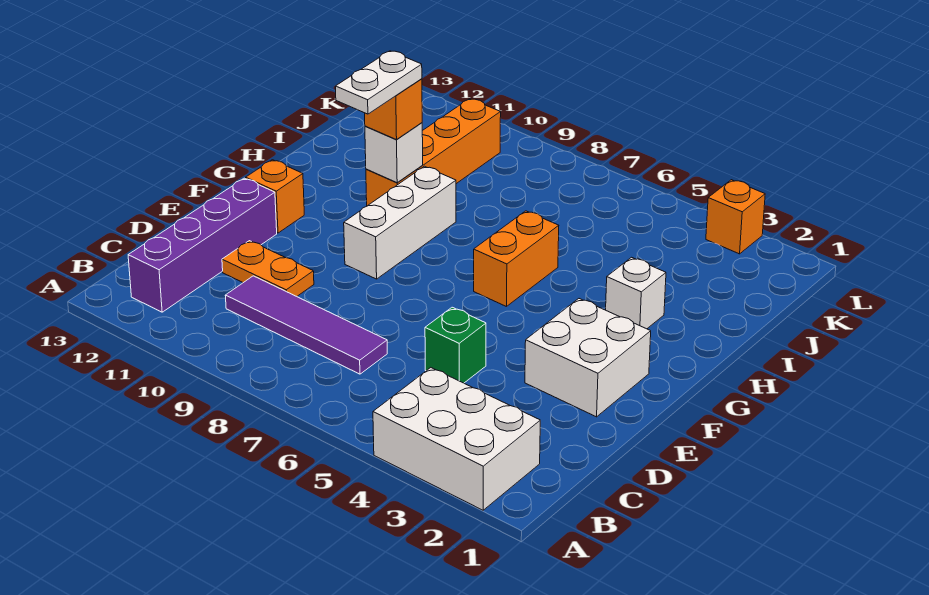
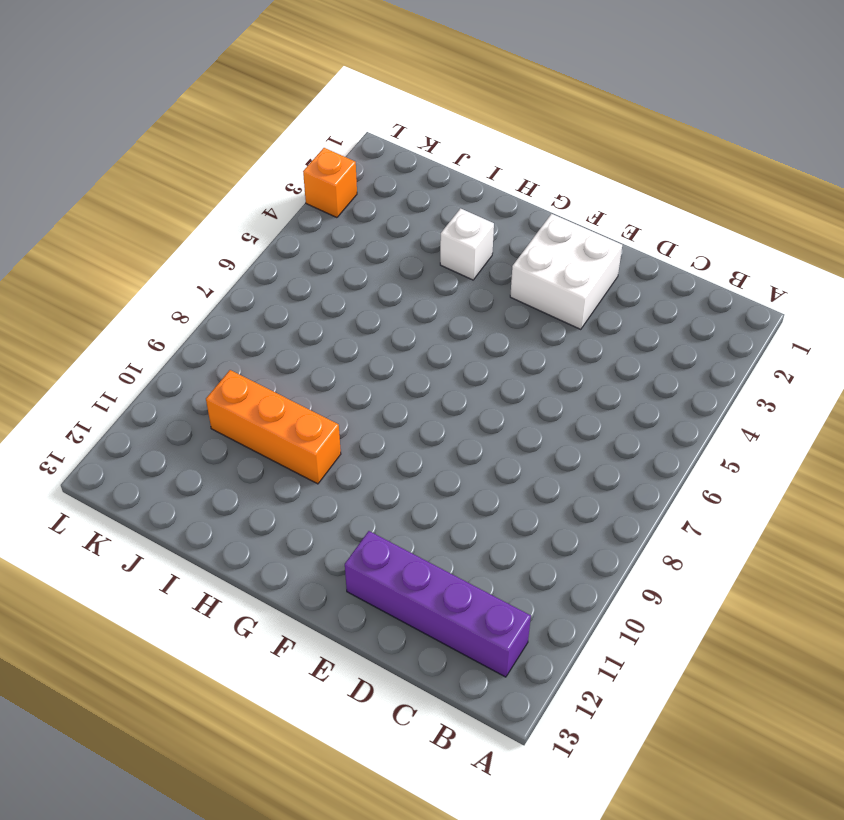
orange 1x3 brick [206,370,341,484] -> orange 1x4 brick [366,99,501,206]
none -> white 2x3 brick [373,368,540,510]
none -> purple 1x4 tile [225,276,387,374]
none -> green 1x1 brick [425,307,486,383]

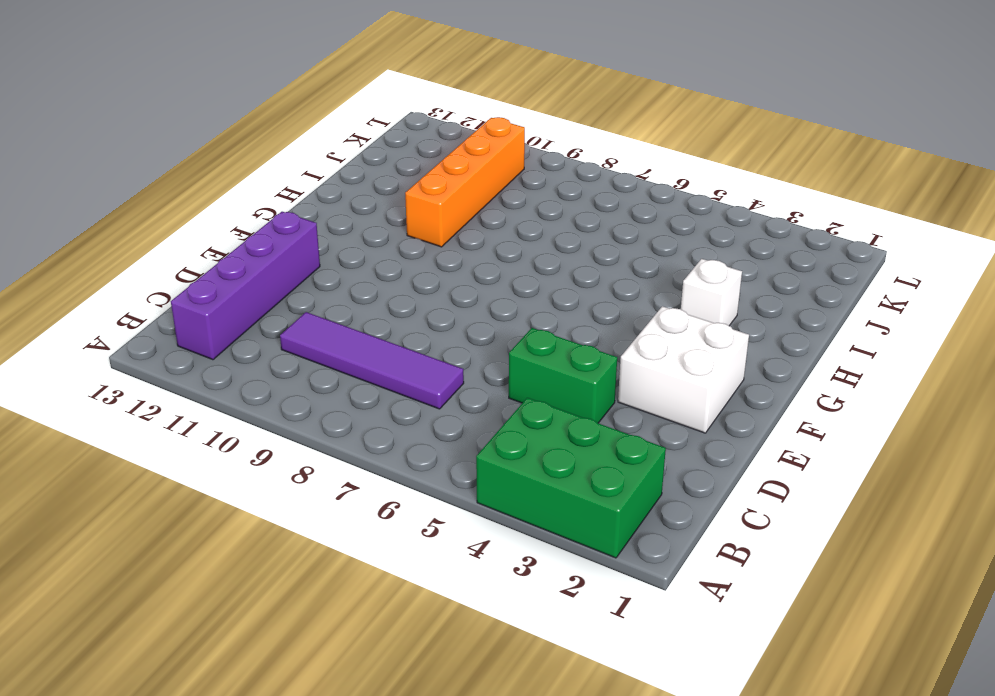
green 2x3 brick [476,398,666,558] -> white 2x3 brick [373,368,540,510]
green 1x2 brick [509,328,617,423] -> green 1x1 brick [425,307,486,383]
none -> orange 1x2 plate [222,241,314,296]
none -> white 1x3 brick [344,166,456,279]
none -> orange 1x1 brick [246,160,304,233]

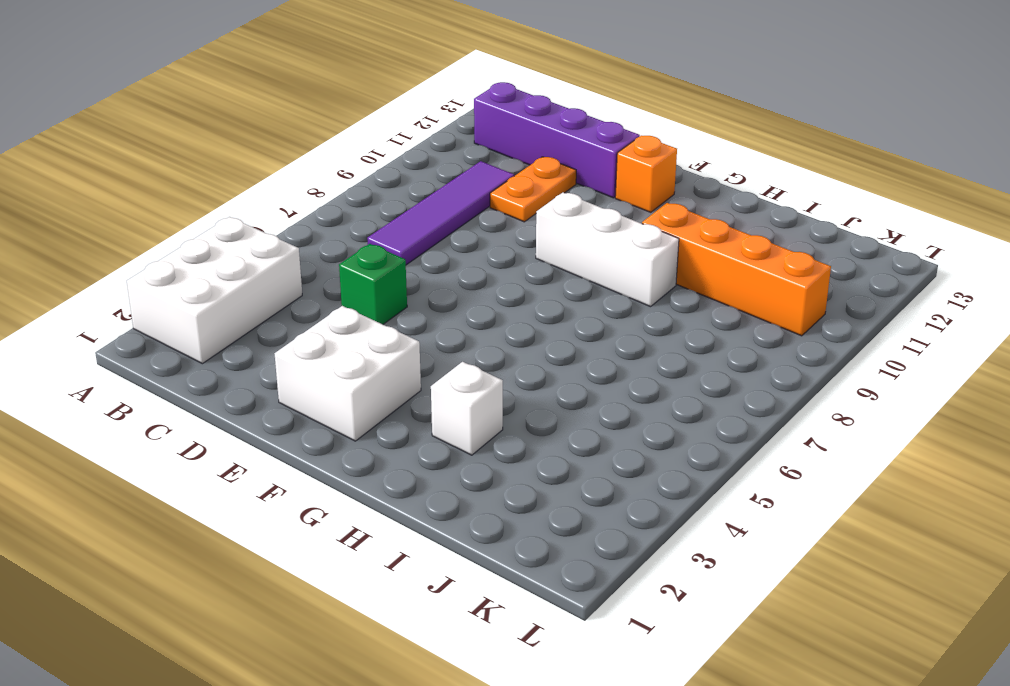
none -> orange 1x2 brick [474,211,559,306]
none -> orange 1x1 brick [706,180,765,254]
none -> white 1x1 brick [365,123,423,183]

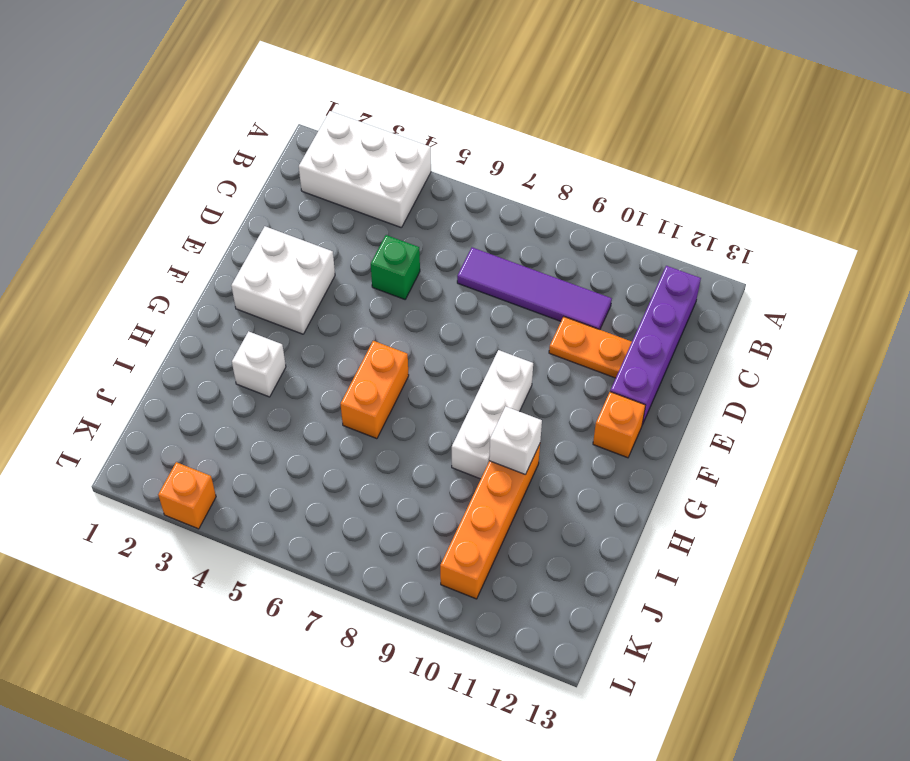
none -> orange 1x1 brick [365,79,422,140]
none -> white 1x2 plate [335,51,422,114]

